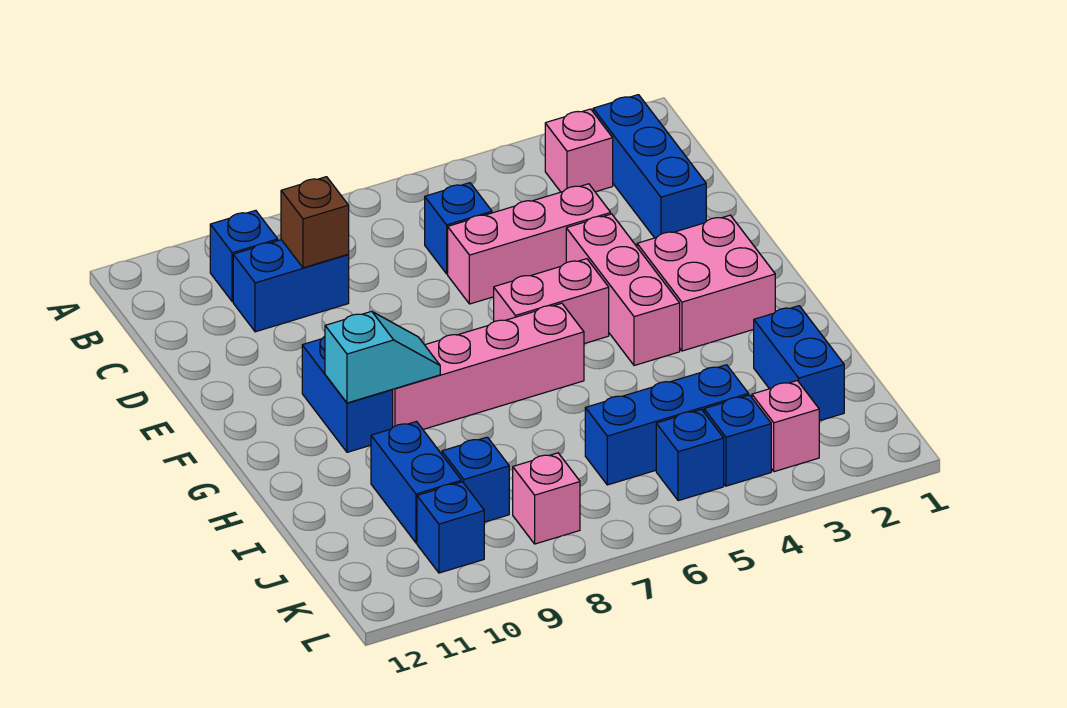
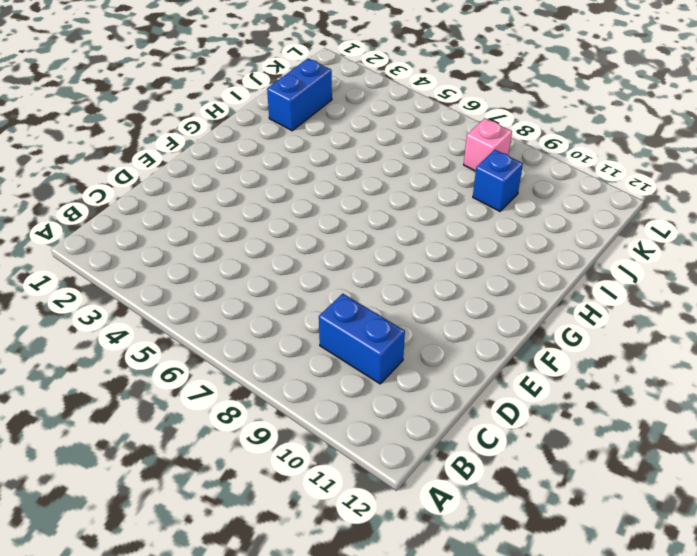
none -> blue 1x3 brick [593,95,706,238]
none -> pink 1x1 brick [545,109,613,192]
none -> blue 1x1 brick [210,210,278,302]

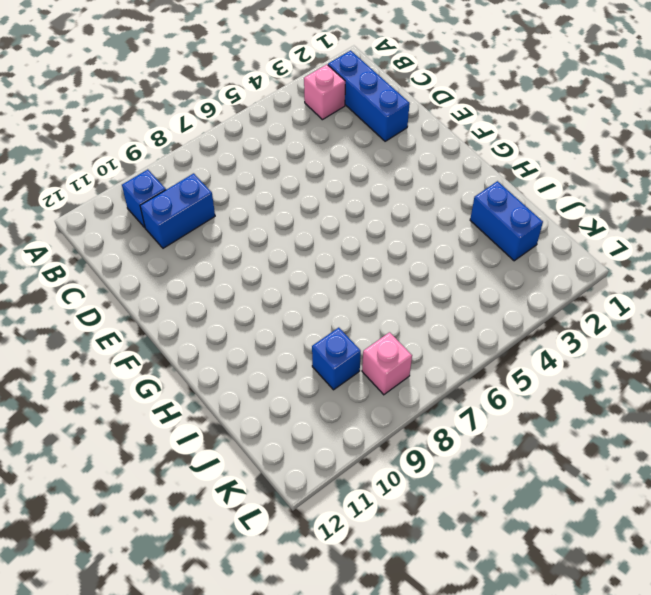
none -> blue 1x1 brick [425,183,492,274]
none -> pink 1x3 brick [448,184,611,304]
none -> pink 1x3 brick [566,214,680,366]

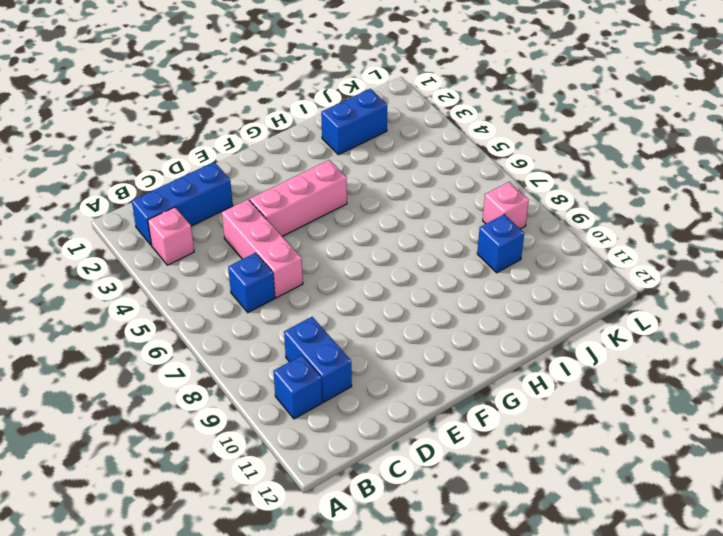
none -> pink 2x2 brick [637,215,775,351]
none -> pink 1x2 brick [494,259,609,344]
none -> blue 1x2 brick [302,336,393,452]

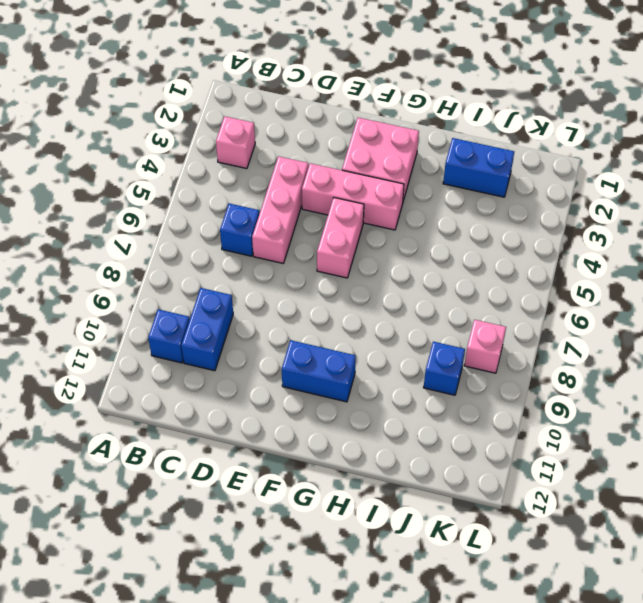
none -> blue 1x3 brick [593,95,706,238]
none -> pink 1x4 brick [392,303,584,429]
none -> blue 1x2 brick [371,422,461,543]

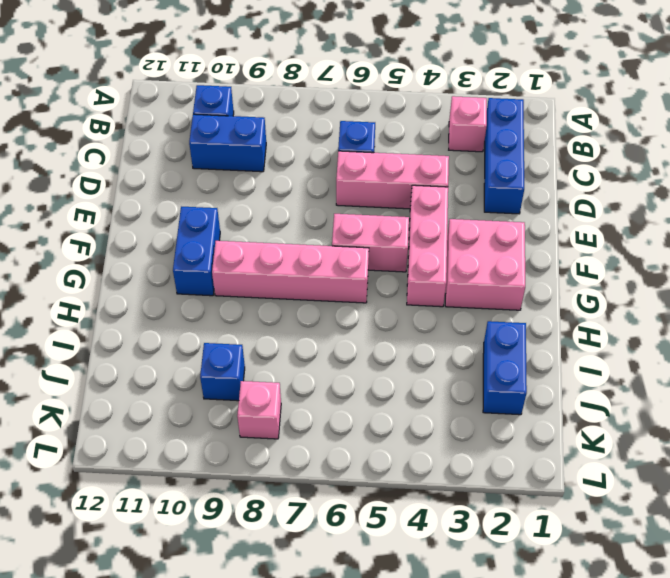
none -> blue 1x2 brick [371,422,461,543]
none -> blue 1x3 brick [585,365,749,485]
none -> pink 1x1 brick [752,381,819,472]

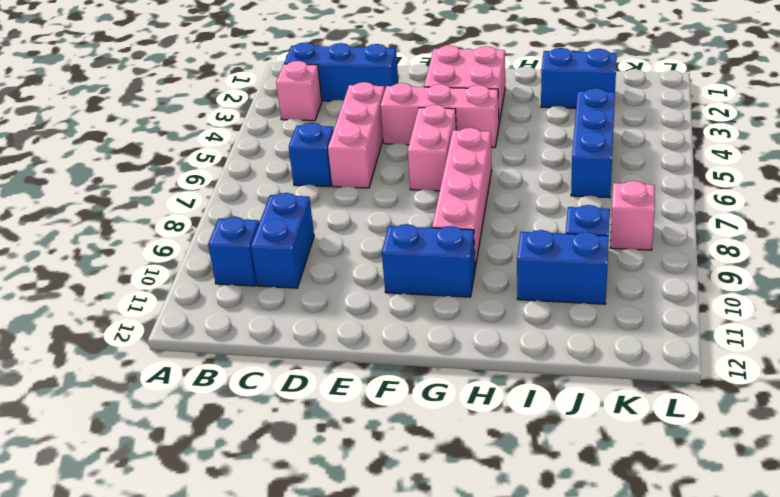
none -> pink 1x1 brick [752,381,819,472]
none -> blue 1x1 brick [704,395,771,486]
none -> blue 1x1 brick [656,409,724,501]

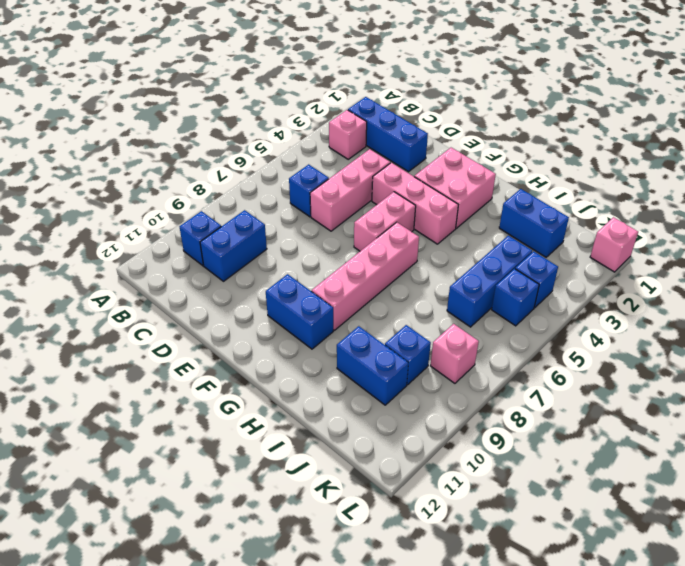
pink 1x1 brick [590,217,638,272] -> pink 1x1 brick moved to [752,381,819,472]
none -> blue 1x1 brick [417,482,484,573]
none -> brown 1x1 brick [281,177,349,268]
none -> cyan 1x2 slope [325,311,440,403]

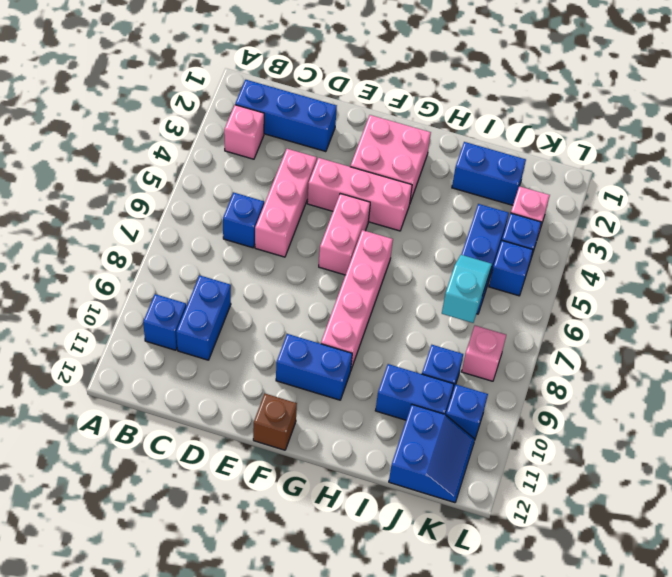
brown 1x1 brick [253,394,297,450] -> brown 1x1 brick moved to [281,177,349,268]
cyan 1x2 slope [442,255,492,323] -> cyan 1x2 slope moved to [325,311,440,403]
blue 2x2 slope [389,405,475,503] -> none

